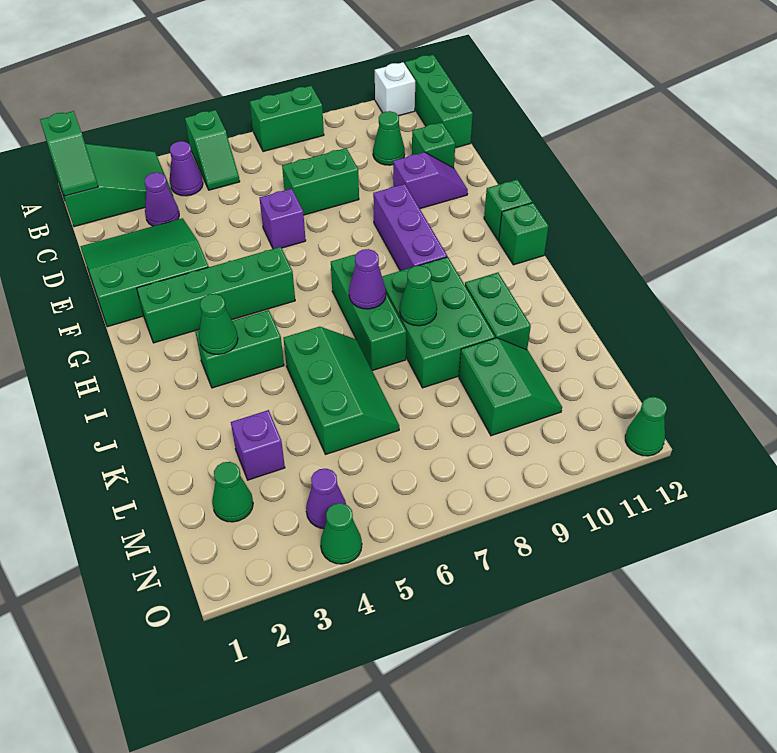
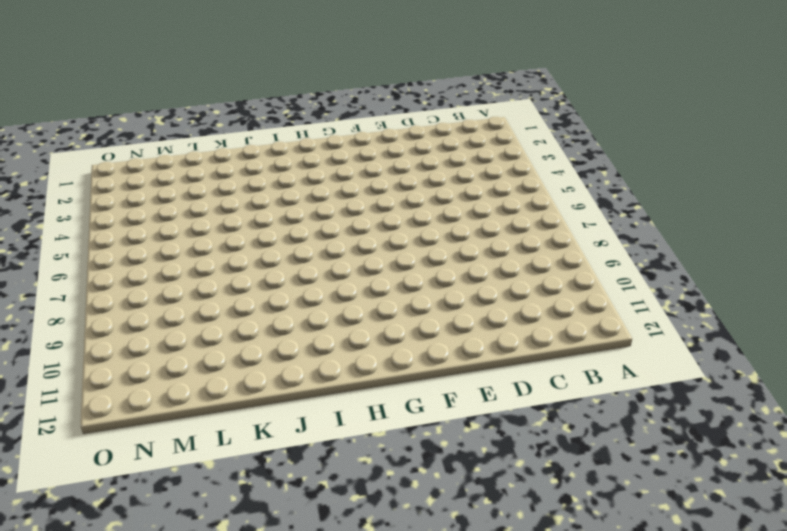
none -> green 2x3 slope [53,144,173,227]
none -> green 1x2 slope [185,110,240,190]
none -> green 1x2 brick [250,86,324,152]
none -> white 1x1 brick [375,62,415,116]

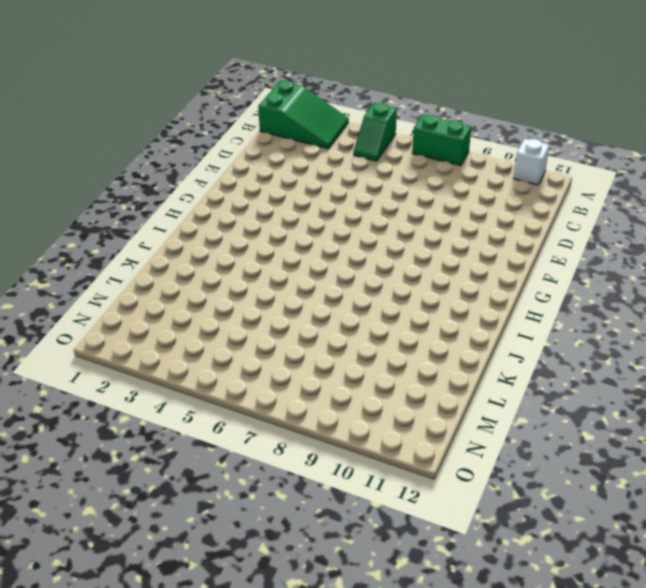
none -> green 1x3 brick [405,55,473,148]
none -> purple 1x1 cone [170,141,203,196]
none -> purple 1x1 cone [145,173,179,226]
none -> green 1x1 cone [373,111,405,165]

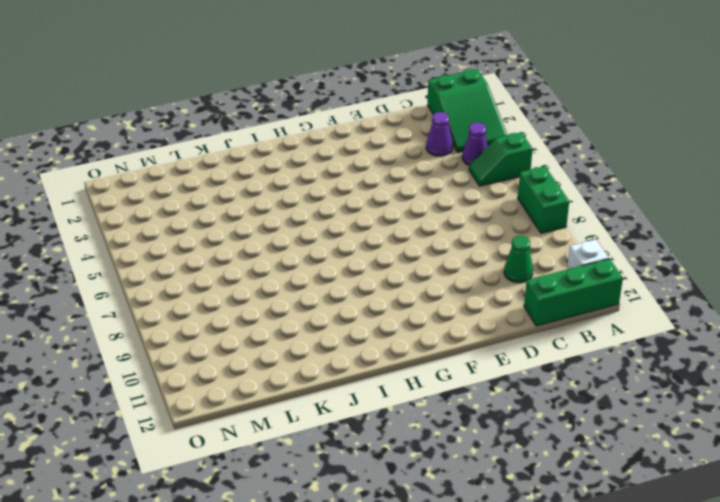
none -> green 3x3 slope [80,218,209,327]
none -> green 1x2 brick [282,148,359,215]
none -> green 1x1 brick [412,122,455,168]
none -> purple 1x1 brick [260,189,306,249]

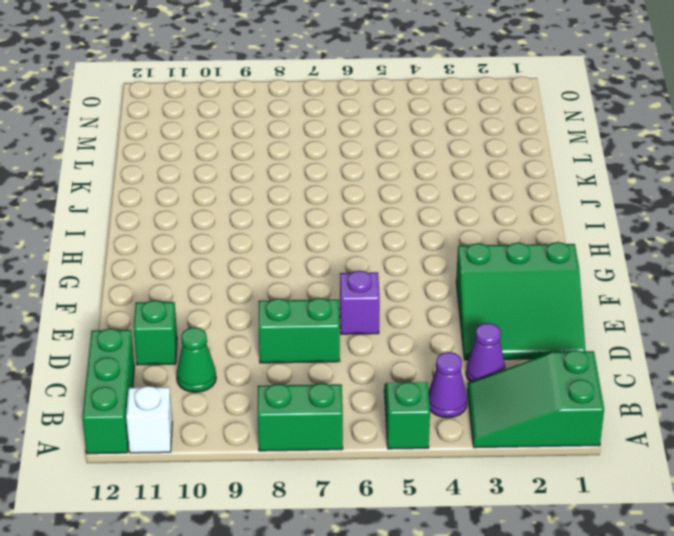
none -> purple 1x2 slope [393,152,468,209]
none -> purple 1x3 brick [373,184,447,271]
none -> green 1x4 brick [137,247,295,343]
none -> green 1x1 brick [484,179,532,241]

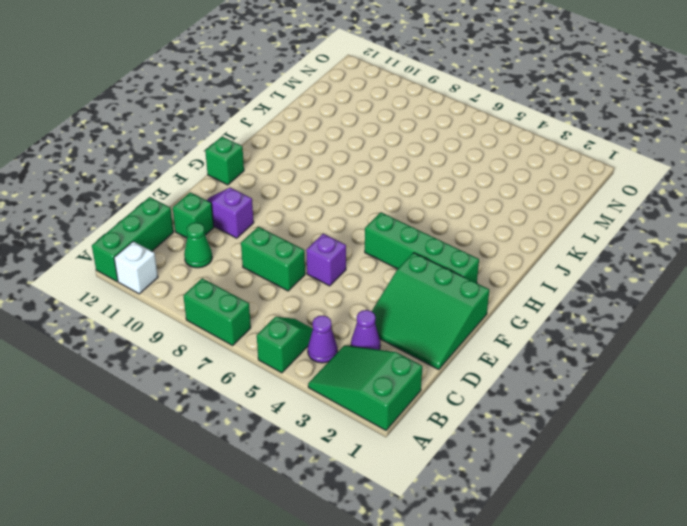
none -> purple 1x3 brick [373,184,447,271]
none -> green 1x3 brick [331,254,406,371]
none -> green 1x1 brick [499,203,549,265]
none -> green 1x2 brick [195,310,284,388]

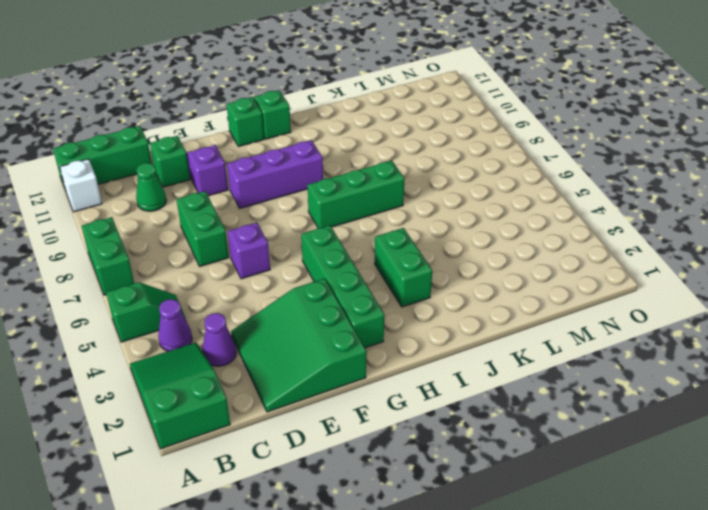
none -> green 2x3 brick [382,257,495,388]
none -> green 2x3 slope [283,327,399,454]
none -> green 1x2 brick [465,272,531,350]
none -> purple 1x1 brick [231,410,285,480]

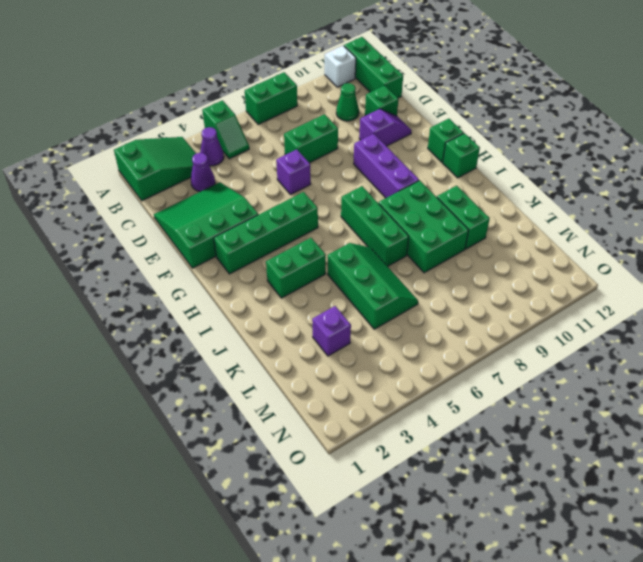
none -> green 2x2 slope [459,338,562,436]
none -> green 1x1 cone [212,462,253,522]
none -> purple 1x1 cone [306,469,346,529]
none -> green 1x1 cone [321,503,362,564]

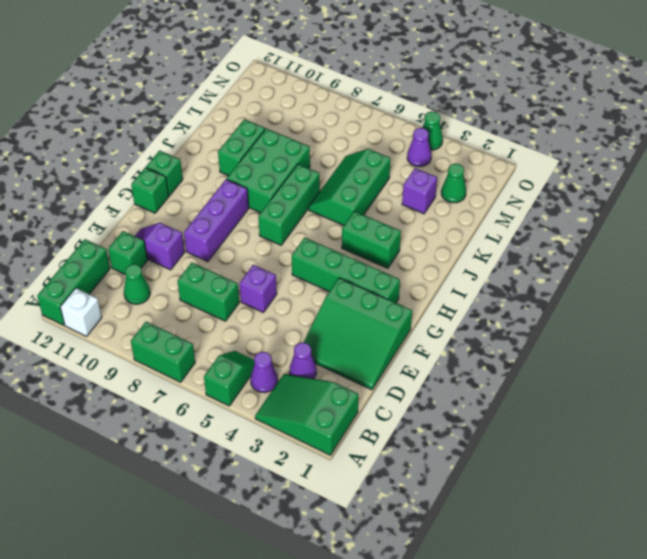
none -> green 2x2 slope [459,338,562,436]
none -> green 1x1 cone [625,397,667,456]
none -> green 1x2 slope [40,111,98,196]
none -> green 1x1 cone [199,294,238,354]

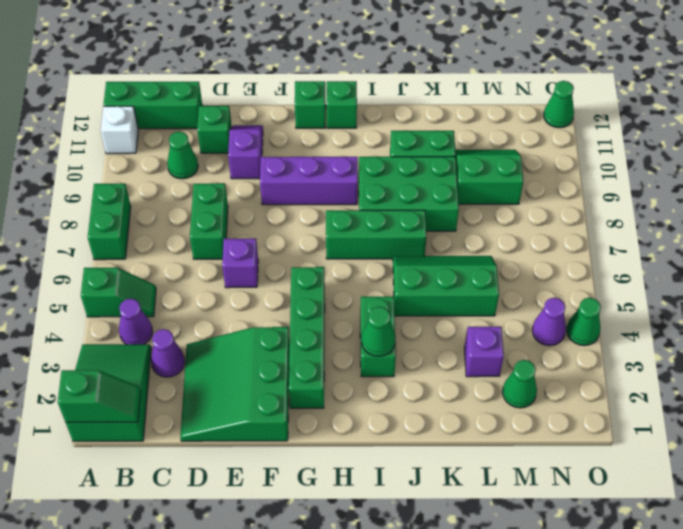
none -> purple 1x1 cone [349,249,386,309]
none -> green 1x1 cone [400,266,437,326]

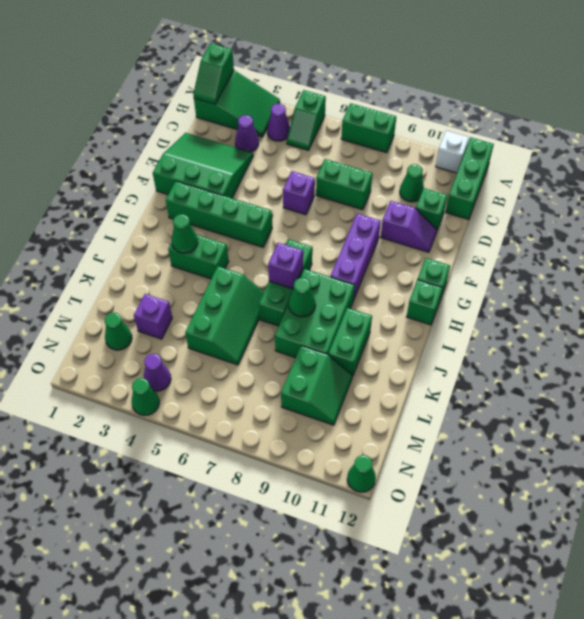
purple 1x1 brick [268,243,303,289] -> purple 1x1 cone [349,249,386,309]

